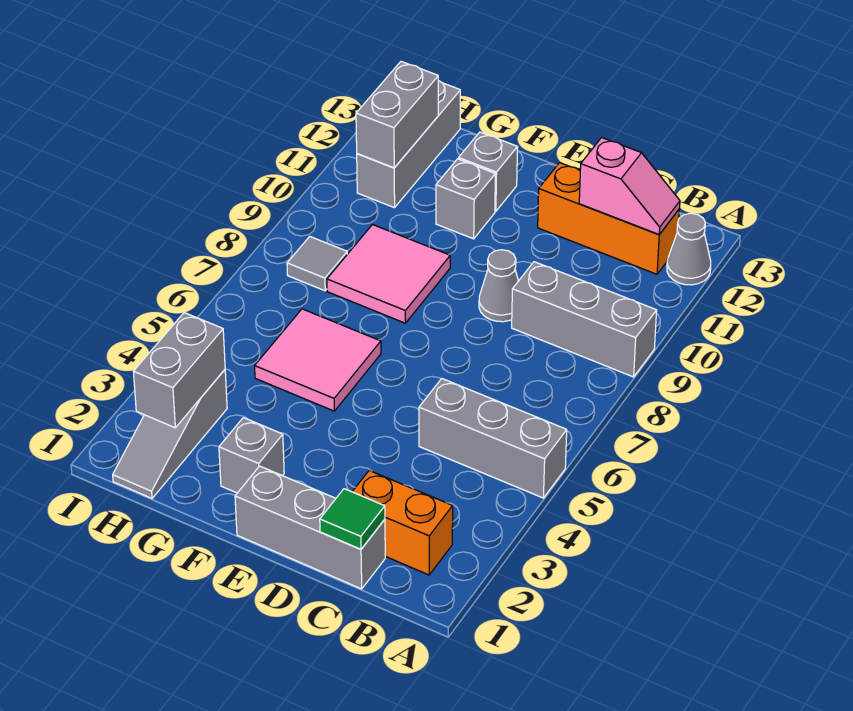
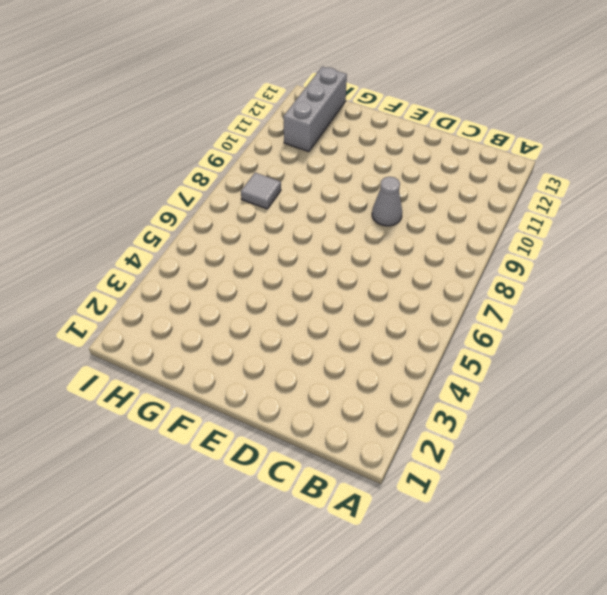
none -> grey 1x3 brick [419,379,567,498]
none -> grey 1x3 brick [512,262,657,377]
none -> grey 1x1 cone [667,213,711,285]

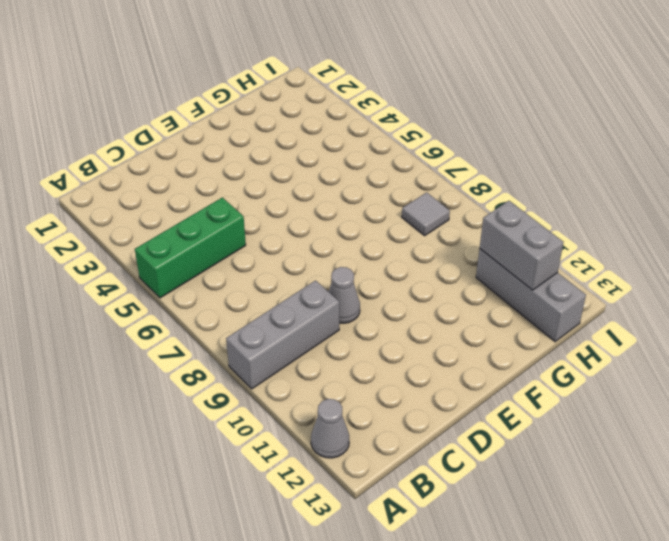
green 1x3 brick [135,197,246,298] -> grey 1x3 brick [419,379,567,498]
none -> orange 1x2 brick [352,471,453,575]
none -> orange 1x3 brick [538,163,680,274]
none -> grey 1x3 brick [235,466,385,589]

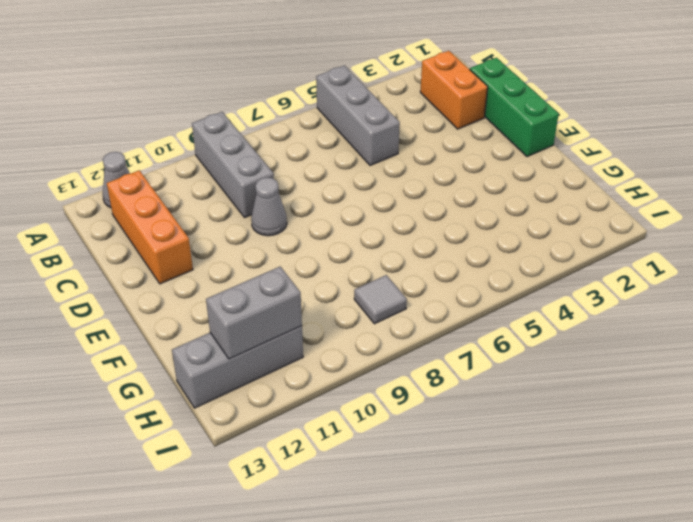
green 1x3 brick [470,58,559,157] -> grey 1x3 brick [235,466,385,589]
none -> grey 1x1 brick [219,418,284,493]
none -> pink 2x2 tile [255,309,381,411]
none -> pink 2x2 tile [327,225,450,323]

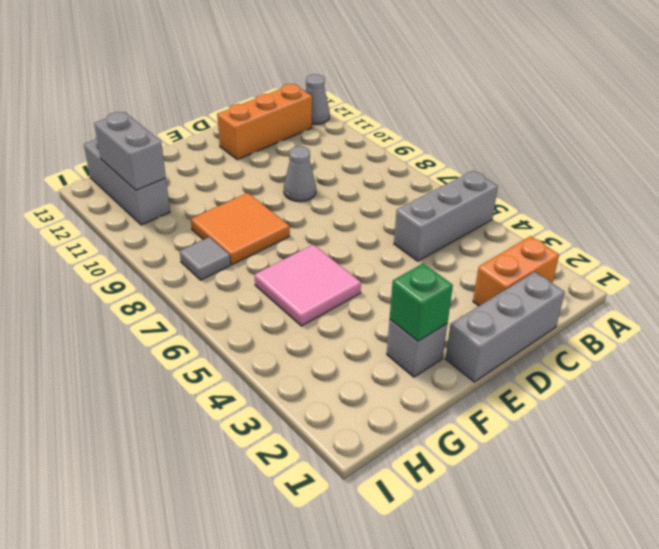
green 1x1 brick [390,263,453,341] -> none
orange 2x2 tile [191,193,290,265] -> pink 2x2 tile [327,225,450,323]
none -> grey 1x3 brick [512,262,657,377]
none -> grey 1x1 brick [436,159,495,239]
none -> grey 1x1 brick [459,132,518,211]

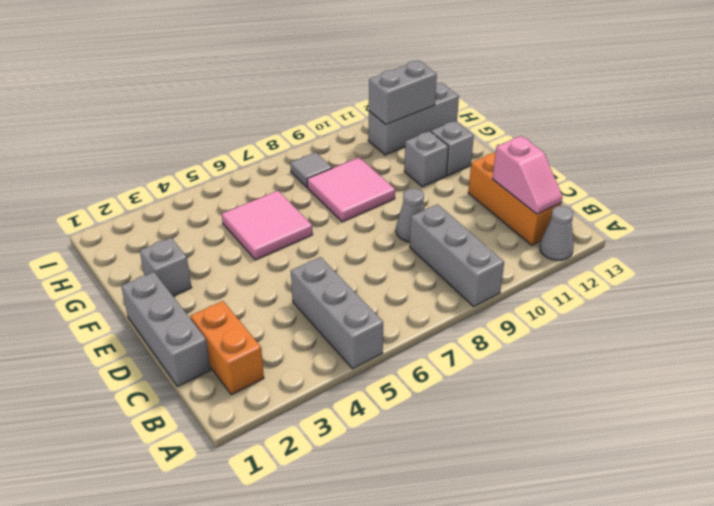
none -> grey 1x3 slope [113,370,227,498]
none -> green 1x1 tile [320,489,385,549]
none -> grey 1x2 brick [133,313,225,428]

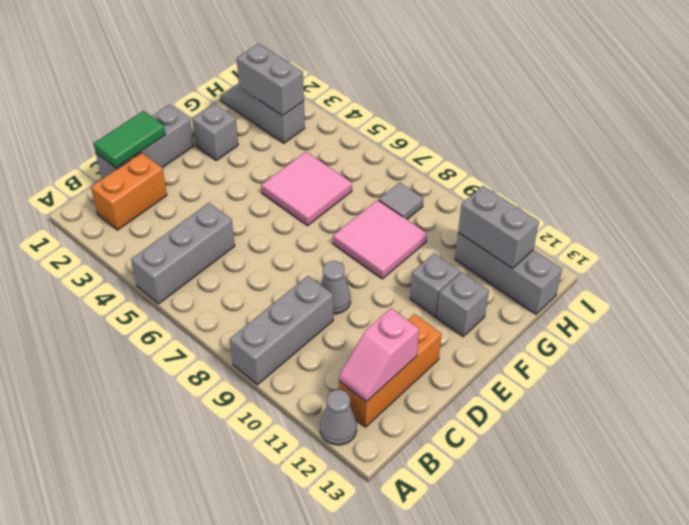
green 1x2 tile [94,111,165,168] -> green 1x1 tile [320,489,385,549]

